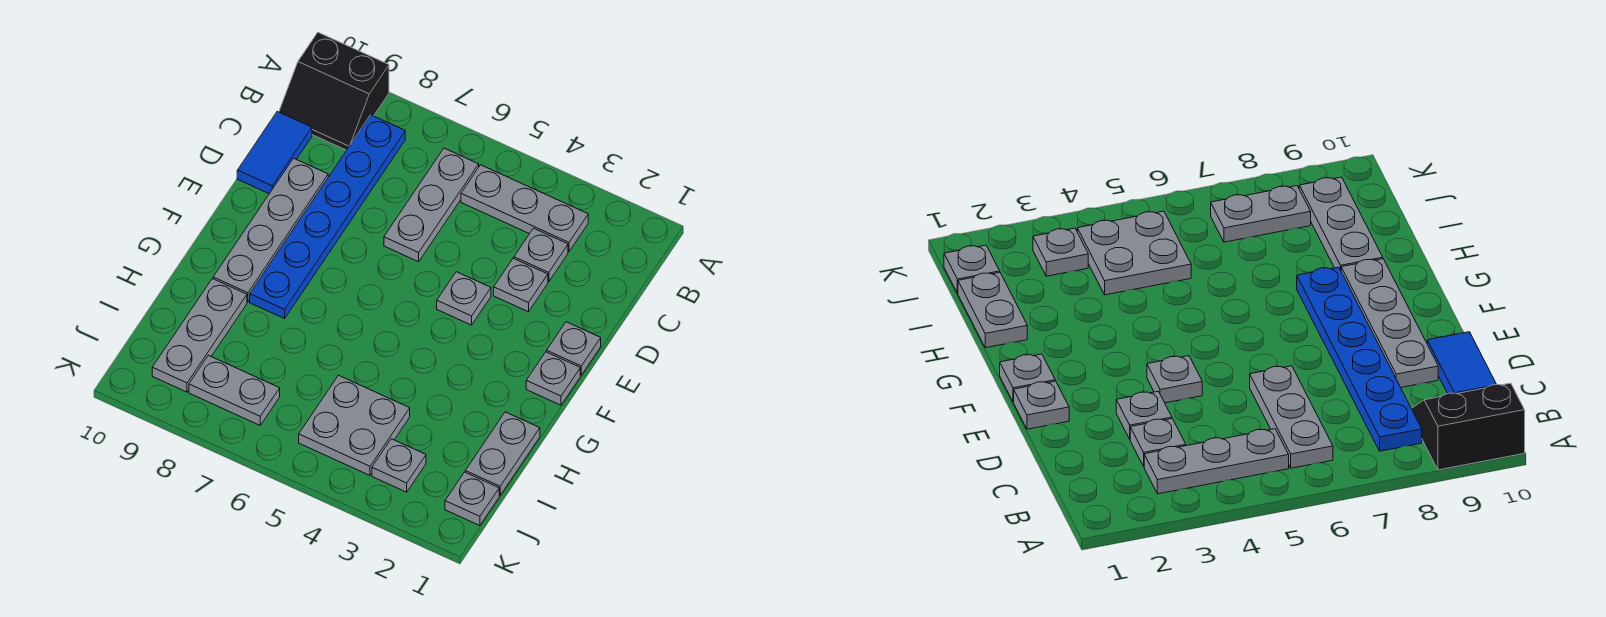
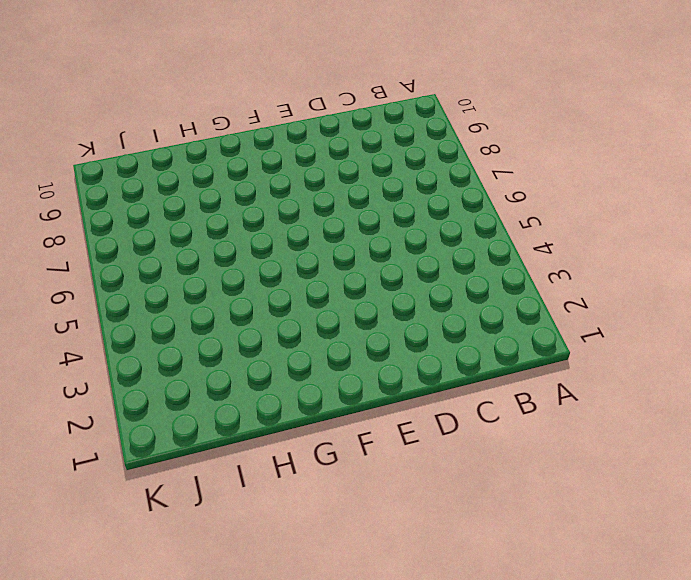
none -> black 2x2 slope [279,33,389,150]
none -> grey 1x3 plate [461,165,588,252]
none -> grey 1x3 plate [384,148,479,262]

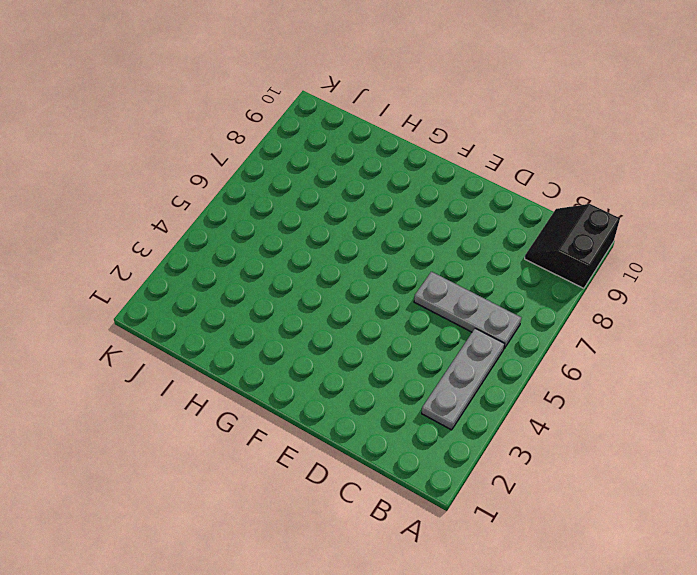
none -> blue 1x6 plate [250,115,405,319]
none -> grey 1x1 plate [514,228,568,282]
none -> blue 1x2 tile [237,112,312,194]

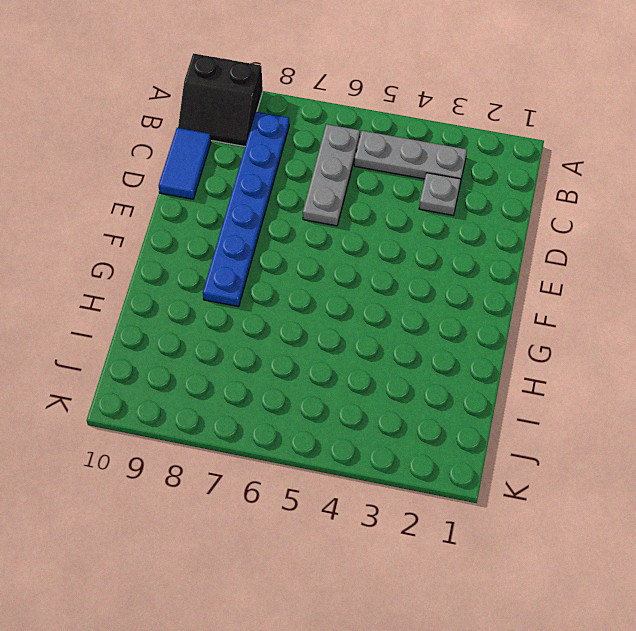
none -> grey 1x1 plate [494,258,548,312]
none -> grey 1x4 plate [213,158,328,302]
none -> grey 1x1 plate [547,322,601,375]

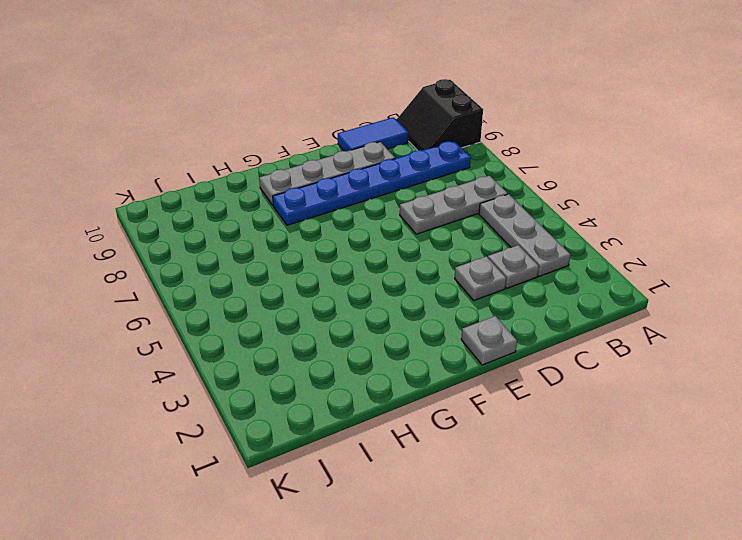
none -> grey 1x1 plate [437,272,491,325]
none -> grey 1x1 plate [526,352,580,405]
none -> grey 1x2 plate [465,412,540,495]

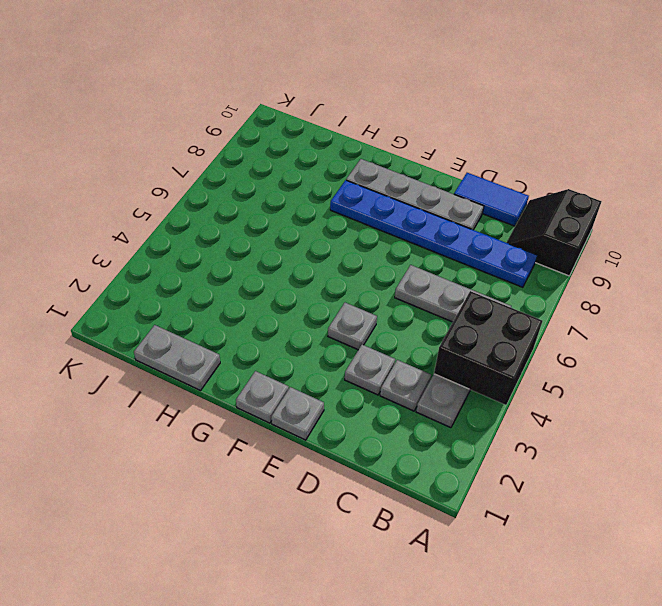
black 2x2 brick [434,291,542,405] -> none
none -> grey 1x3 plate [152,279,247,392]
none -> grey 2x2 plate [299,375,410,475]
none -> grey 1x1 plate [445,472,499,526]

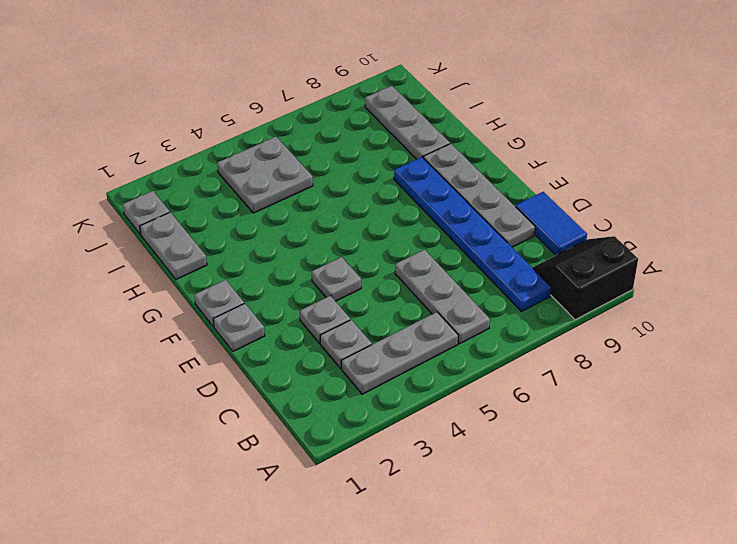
none -> grey 1x1 plate [372,439,426,492]
none -> grey 1x2 plate [189,355,280,425]

